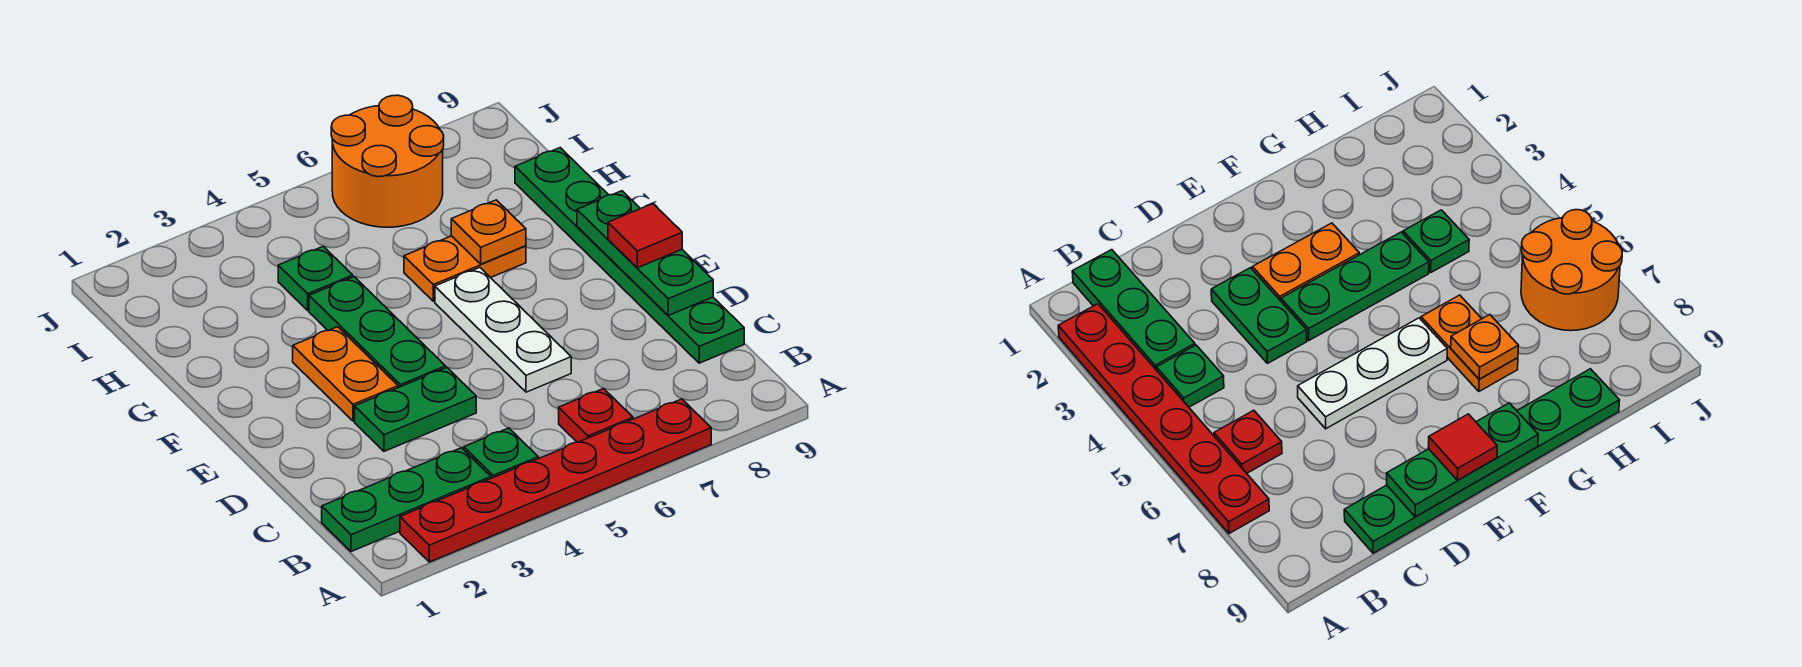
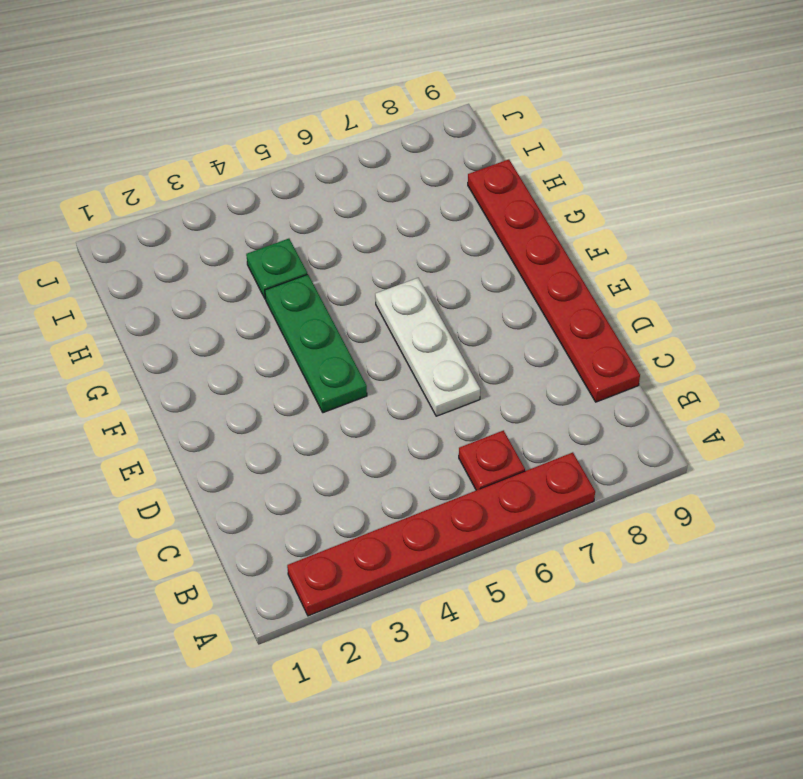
red 1x6 plate [468,159,640,402] -> green 1x6 plate [515,148,744,363]
none -> green 1x3 plate [322,448,491,552]
none -> green 1x1 plate [464,428,538,478]
none -> green 1x2 plate [355,368,476,451]

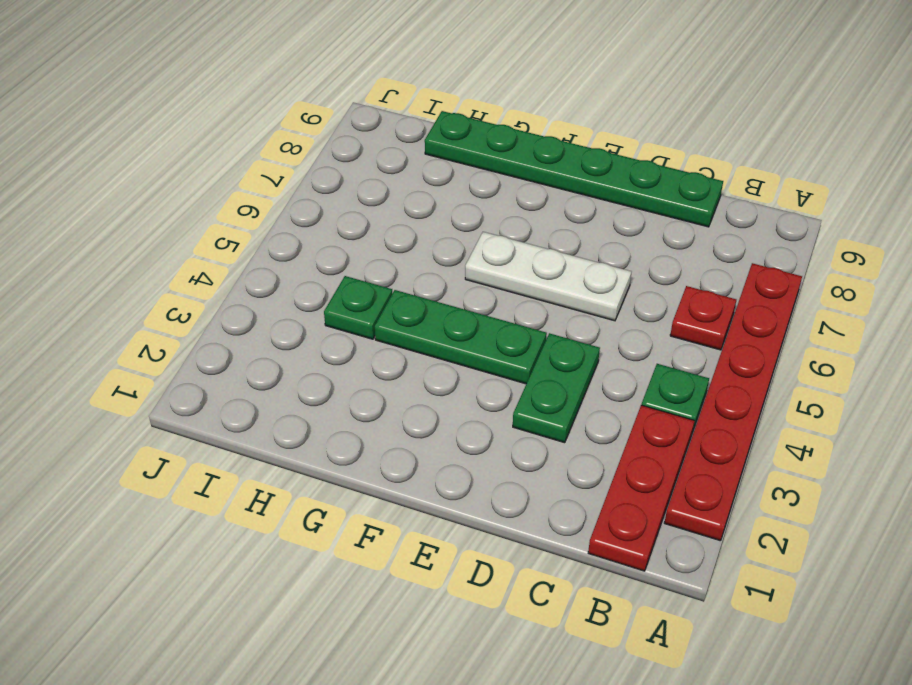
red 1x3 plate [588,405,695,571] -> green 1x3 plate [322,448,491,552]
none -> orange 1x2 plate [293,327,398,421]
none -> orange 1x2 plate [404,236,526,301]
none -> orange 2x2 round brick [331,95,444,227]

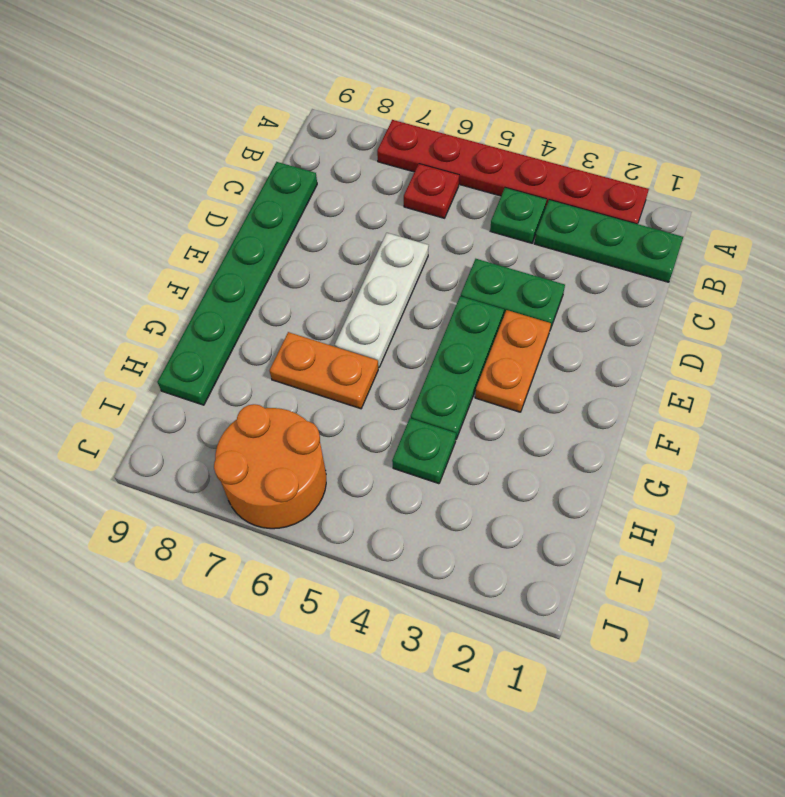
none -> green 1x3 plate [577,191,713,315]
none -> orange 1x1 plate [451,200,526,264]
none -> red 1x1 tile [608,204,682,268]

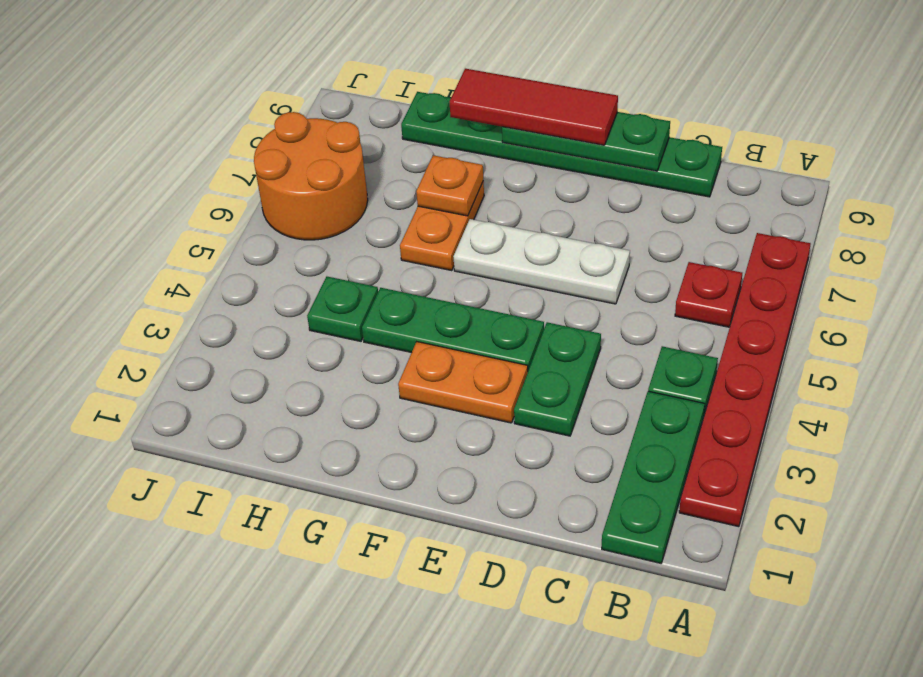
red 1x3 tile [450,69,618,145] -> red 1x1 tile [608,204,682,268]

